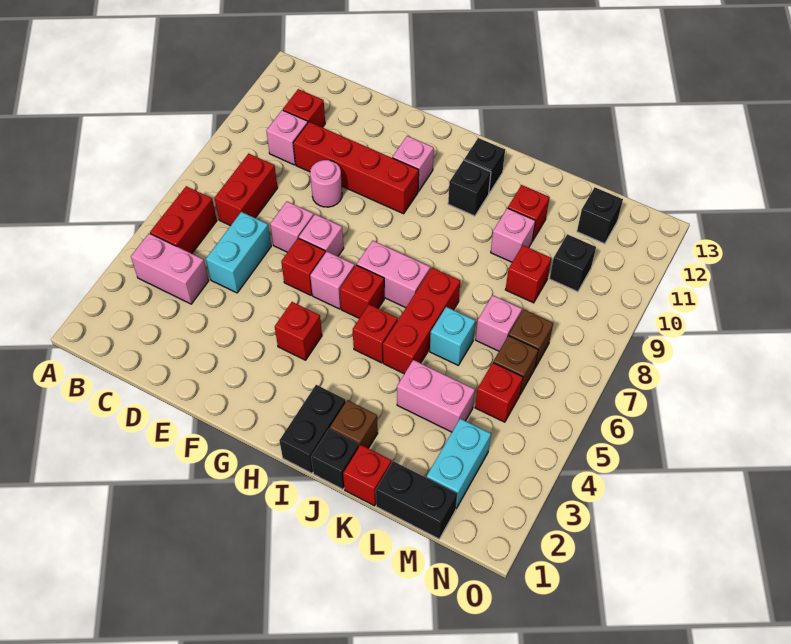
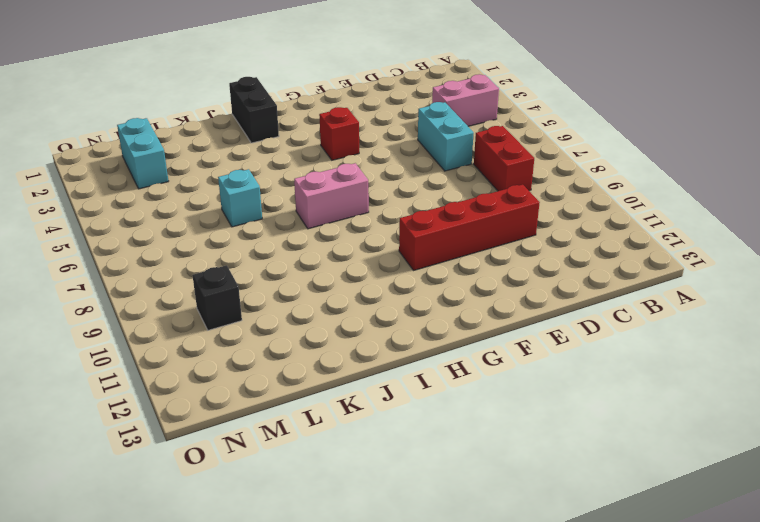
none -> red 1x2 brick [150,186,217,254]
none -> pink 1x1 brick [266,110,308,165]
none -> red 1x1 brick [283,89,325,128]
none -> pink 1x1 brick [270,201,314,252]

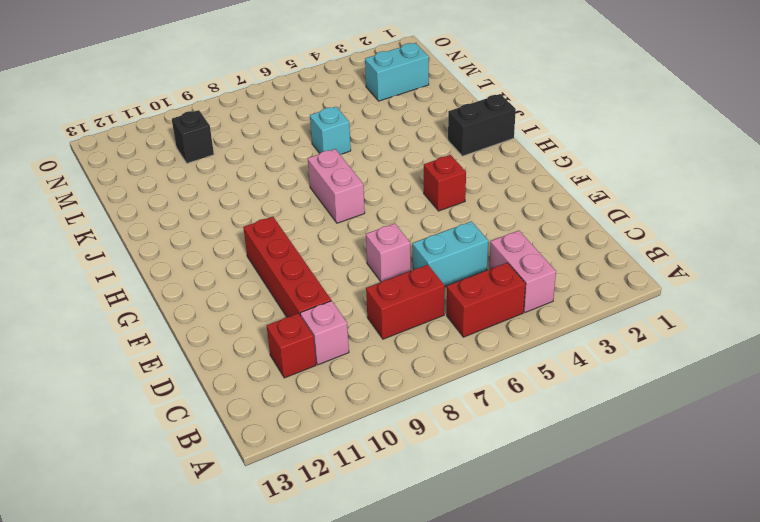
none -> pink 1x1 round brick [310,160,342,207]
none -> red 1x1 brick [281,238,325,295]
none -> pink 1x1 brick [299,214,344,256]
none -> pink 1x1 brick [310,252,355,309]

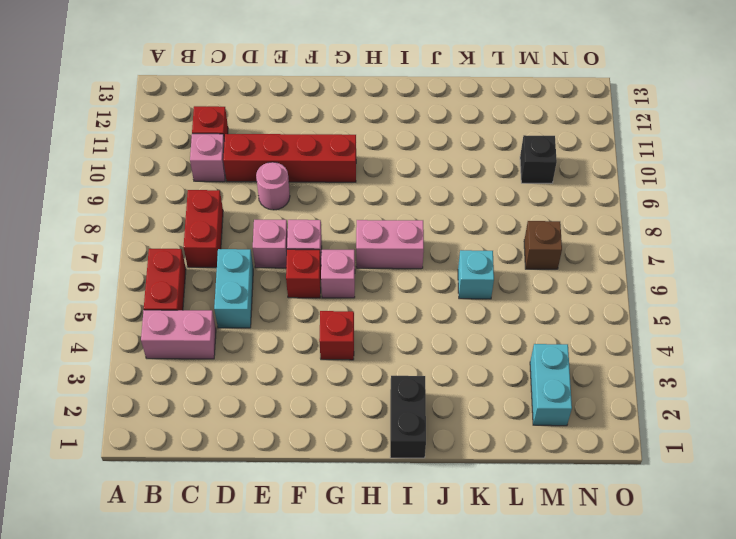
none -> pink 1x1 brick [392,136,434,191]
none -> red 1x1 brick [340,265,384,318]
none -> red 1x1 brick [353,304,398,363]
none -> black 1x1 brick [448,160,491,216]

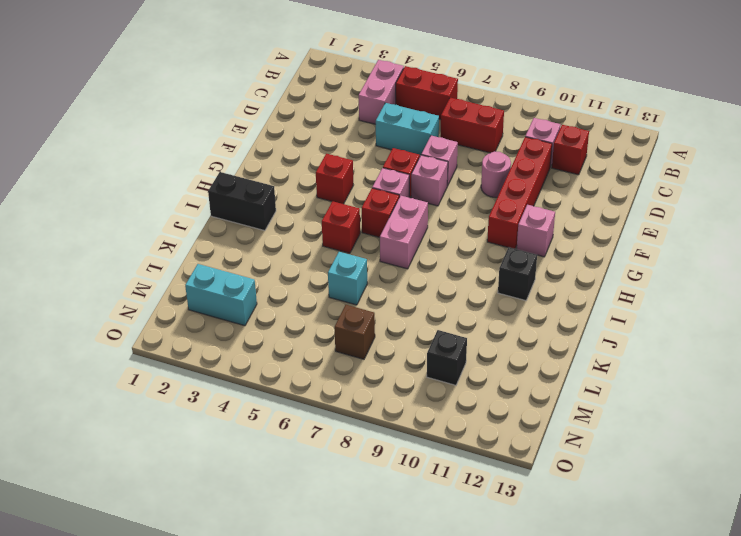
none -> black 1x1 brick [464,138,505,193]
none -> black 1x1 brick [311,429,359,489]
none -> brown 1x1 brick [330,400,378,448]
none -> red 1x3 brick [383,268,460,374]

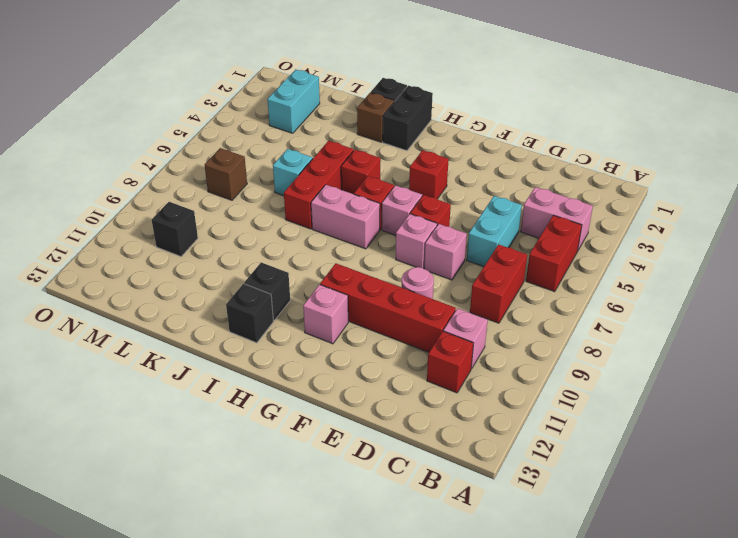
none -> red 1x1 brick [343,445,391,506]
none -> pink 1x2 brick [397,360,475,432]
none -> pink 1x1 brick [491,208,535,262]
none -> red 1x1 brick [508,185,550,241]

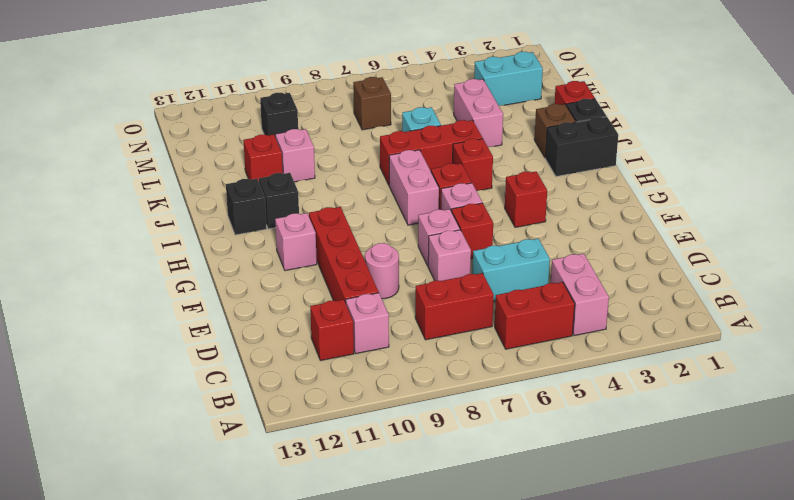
none -> black 1x2 brick [376,461,457,539]
none -> pink 1x1 brick [476,295,522,351]
none -> red 1x1 brick [505,245,551,303]
none -> red 1x1 brick [475,363,523,422]

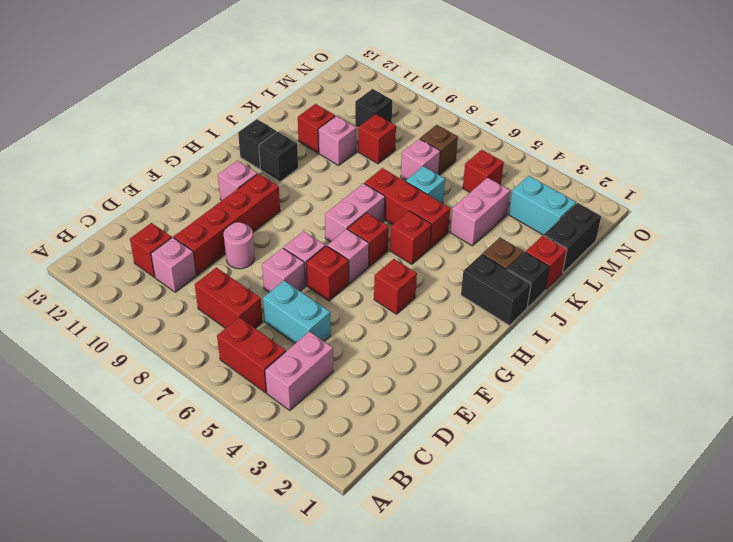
none -> brown 1x1 brick [493,336,538,394]
none -> black 1x1 brick [577,187,623,244]

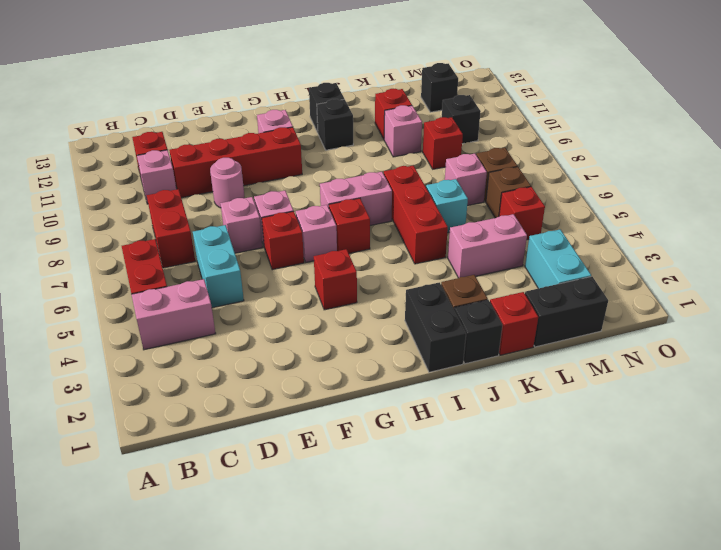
none -> red 1x1 brick [353,304,398,363]

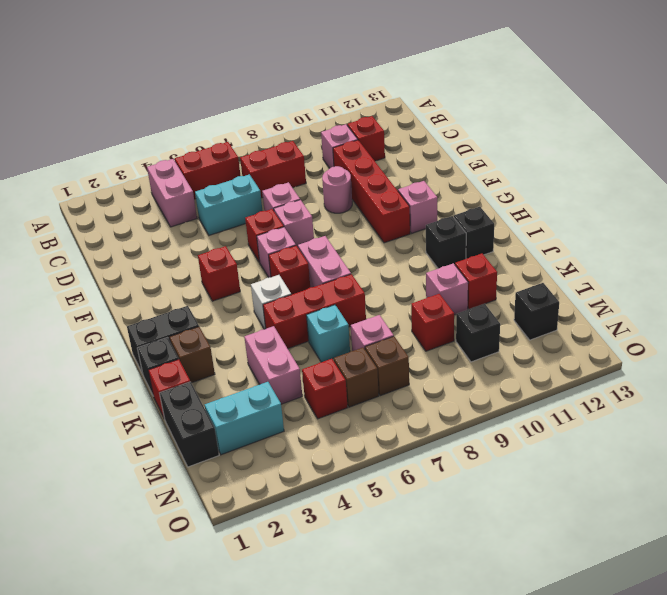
white 1x1 brick [251,275,291,329] -> red 1x1 brick [353,304,398,363]

